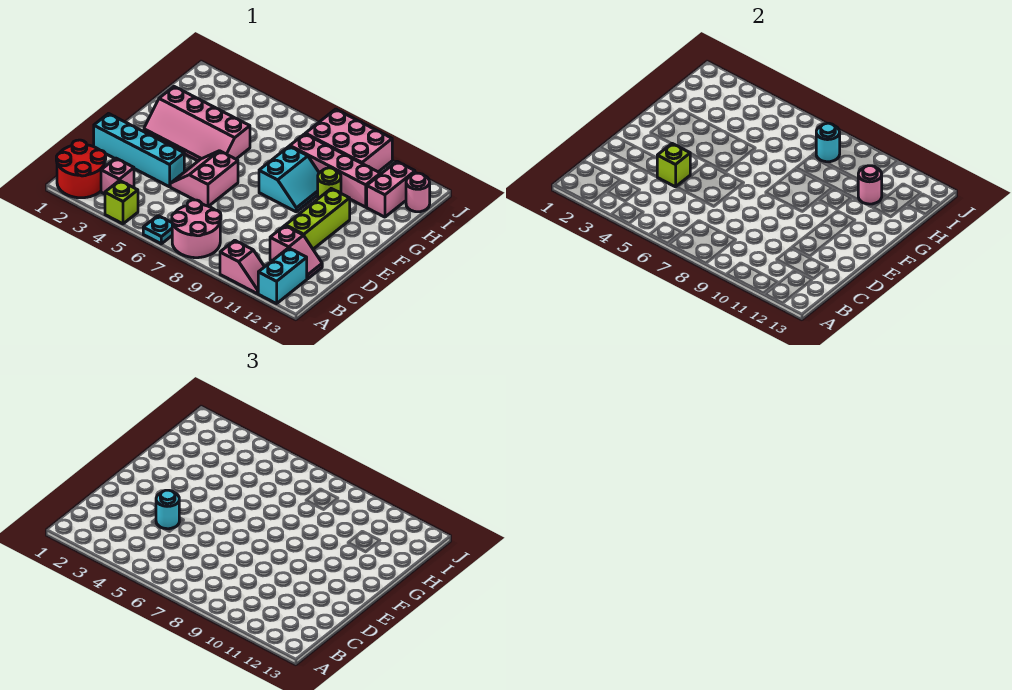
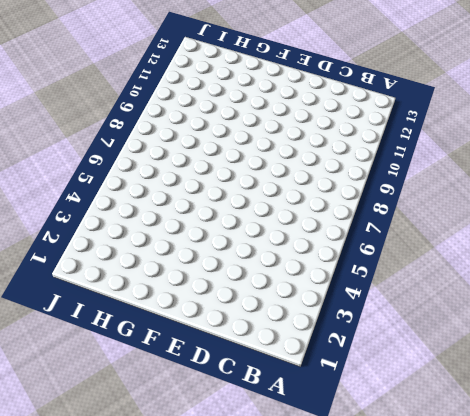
none -> red 2x2 round brick [56,140,106,198]
none -> lime 1x1 brick [105,180,138,224]
none -> cyan 1x1 plate [143,216,172,244]

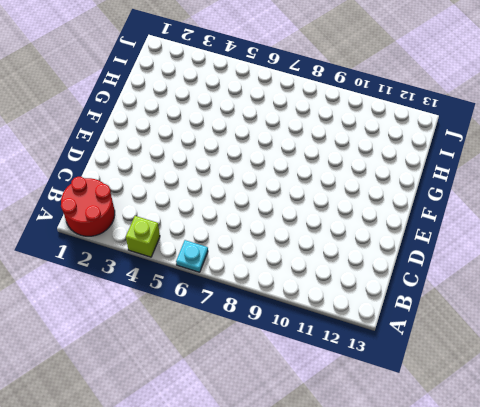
none -> pink 2x2 round brick [172,200,221,258]
none -> pink 1x2 slope [220,240,264,294]
none -> cyan 1x2 brick [258,248,307,304]

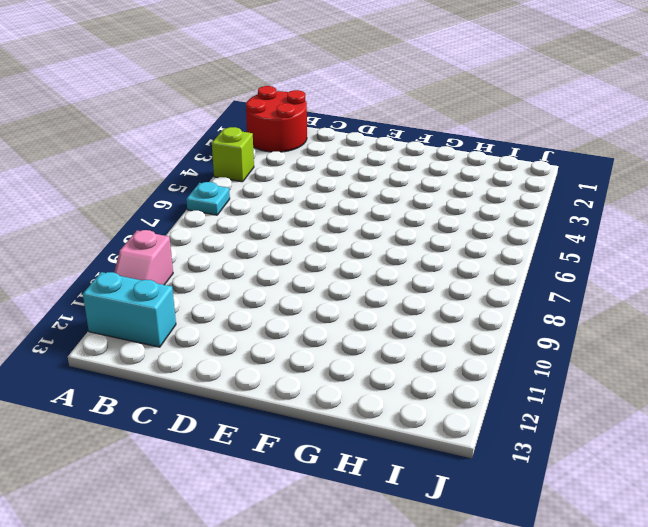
none -> pink 2x2 round brick [172,200,221,258]
none -> pink 1x1 brick [101,158,134,194]
none -> pink 1x2 slope [270,226,322,279]

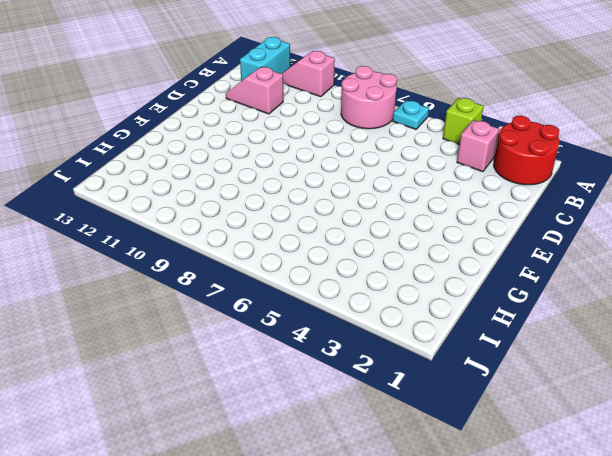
none -> cyan 1x4 brick [94,114,184,187]
none -> pink 2x2 slope [170,151,238,206]
none -> lime 1x3 brick [286,189,350,249]

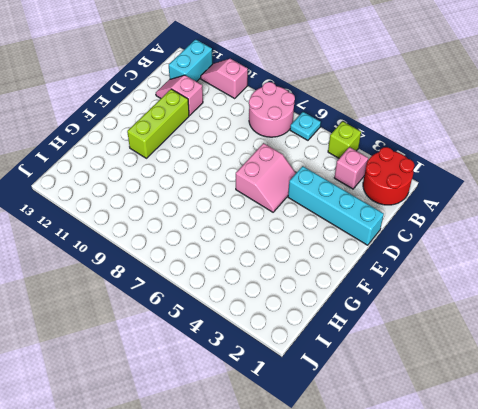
none -> pink 2x4 slope [144,87,250,161]
none -> cyan 2x2 slope [259,146,319,212]
none -> lime 1x1 round brick [318,168,341,199]

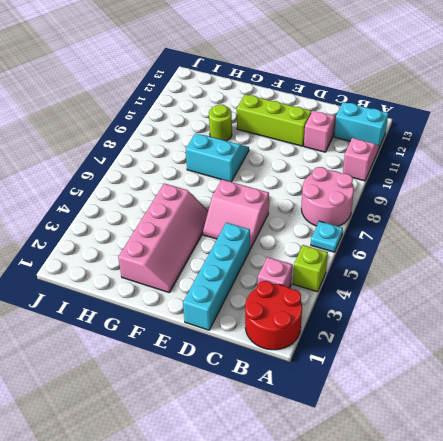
none -> pink 1x4 brick [290,134,380,207]
none -> pink 1x2 brick [367,162,415,217]
none -> pink 2x3 brick [305,109,392,172]

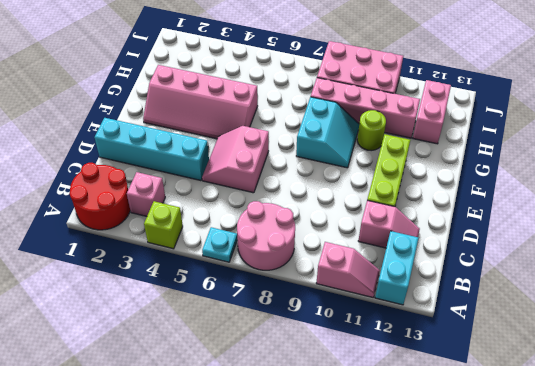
none -> pink 1x1 round brick [406,173,430,212]
none -> lime 1x1 brick [657,144,690,187]
none -> pink 1x1 round brick [858,166,882,204]

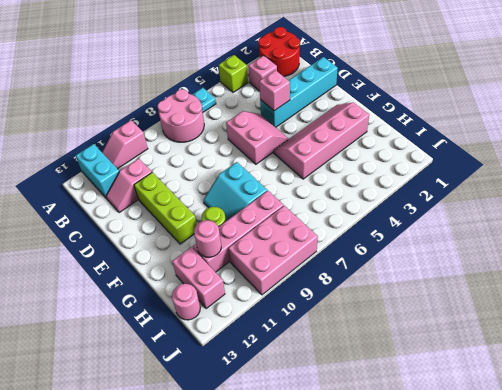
pink 1x1 brick [259,70,290,111] -> lime 1x1 brick [657,144,690,187]
none -> cyan 1x1 round brick [816,123,840,162]
none -> cyan 1x1 round brick [156,490,179,529]

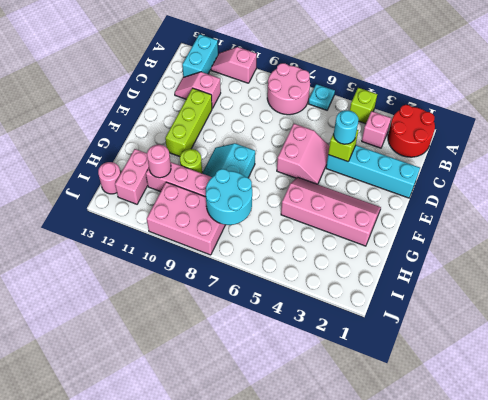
cyan 2x2 round brick [206,169,252,225] -> cyan 1x1 round brick [816,123,840,162]

